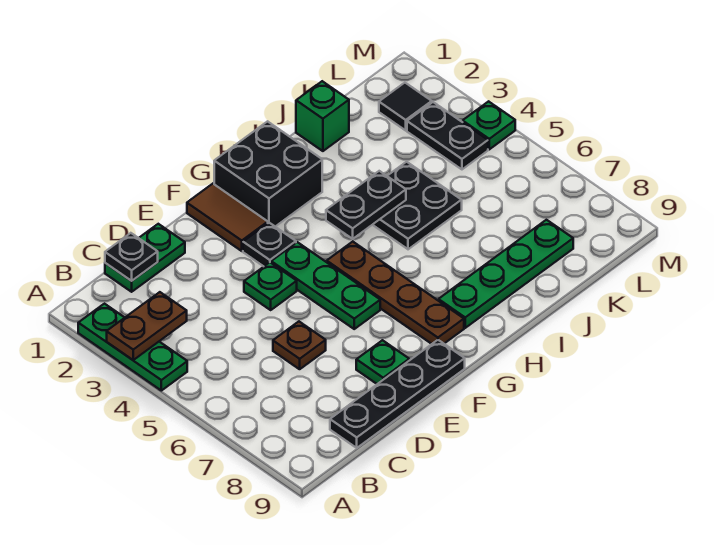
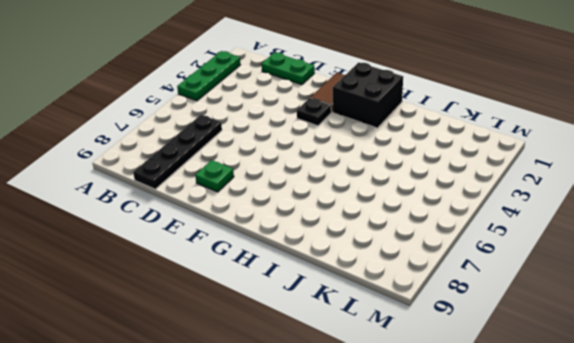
black 1x4 plate [133,115,222,189] -> black 1x4 plate turned to [330,340,465,448]
none -> brown 1x1 plate [273,322,326,369]
none -> green 1x1 plate [244,262,297,310]
none -> green 1x3 plate [271,242,380,329]

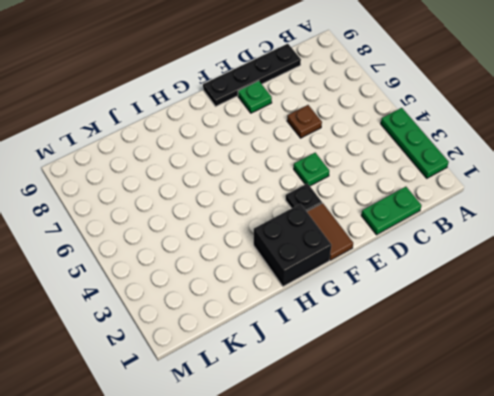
none -> green 1x3 plate [271,242,380,329]
none -> brown 1x4 plate [327,242,464,344]
none -> green 1x4 plate [438,220,573,328]

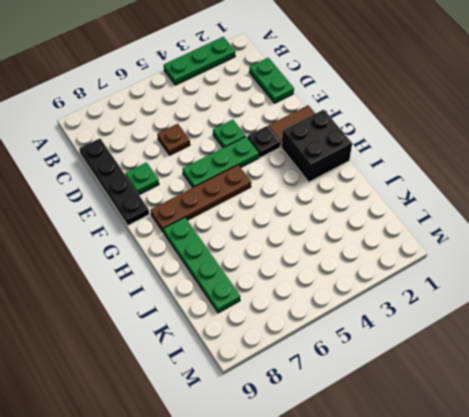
none -> black 2x2 plate [373,162,462,249]
none -> green 1x1 brick [296,81,349,151]
none -> black 1x1 tile [379,83,432,130]

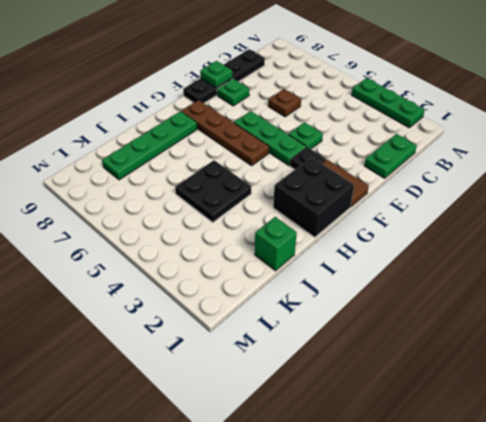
green 1x1 plate [200,61,232,88] -> green 1x1 plate moved to [463,101,515,149]
none -> black 1x1 tile [379,83,432,130]
none -> black 1x2 plate [407,102,488,169]
none -> brown 1x2 plate [107,292,187,360]

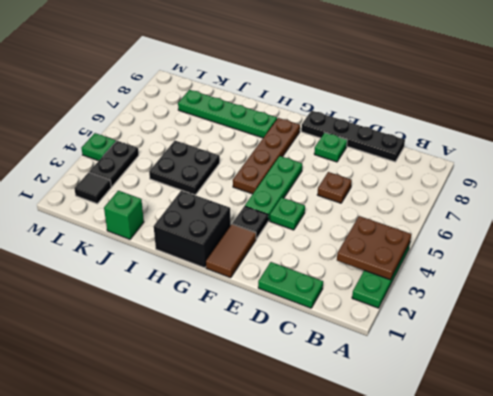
brown 2x2 plate [337,216,411,280] -> brown 1x2 plate [107,292,187,360]
none -> black 1x1 plate [105,233,158,281]
none -> black 1x2 plate [326,171,406,239]

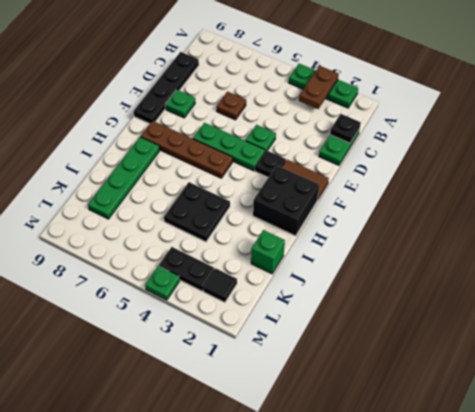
none -> black 1x2 plate [326,171,406,239]

